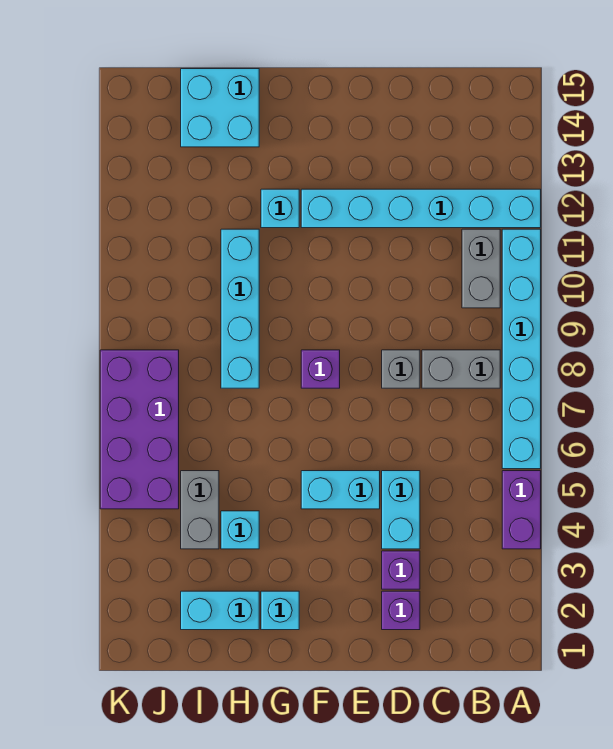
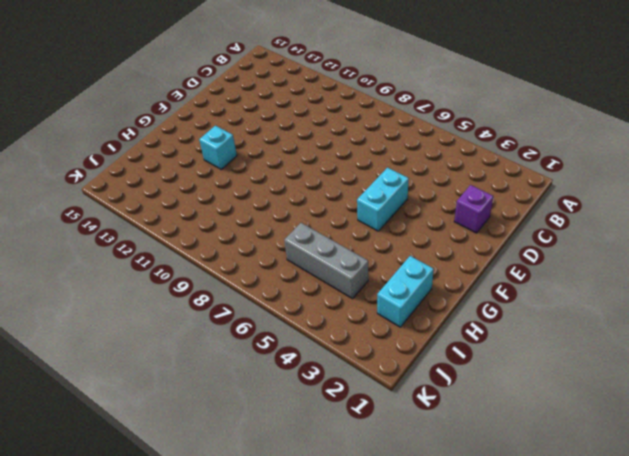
grey 1x3 brick [284,223,368,299] -> grey 1x2 brick [181,471,219,549]
none -> purple 1x2 brick [502,471,541,549]
none -> cyan 1x6 brick [502,229,541,469]
none -> cyan 1x6 brick [301,189,541,228]

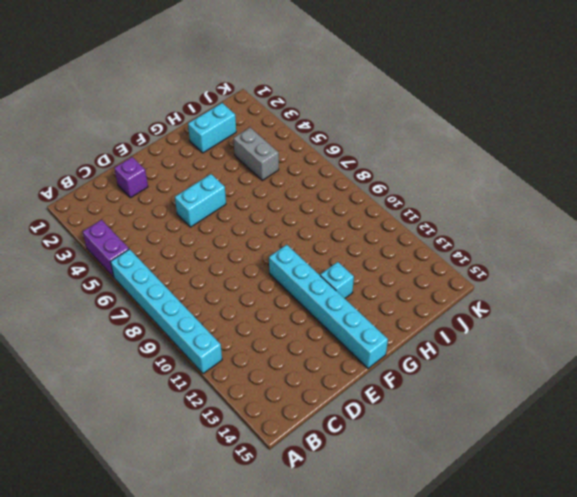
cyan 1x6 brick [269,245,388,368] -> cyan 1x6 brick turned to [301,189,541,228]
none -> grey 1x2 brick [422,350,500,388]
none -> grey 1x2 brick [462,229,500,308]
none -> purple 1x1 brick [382,551,420,589]

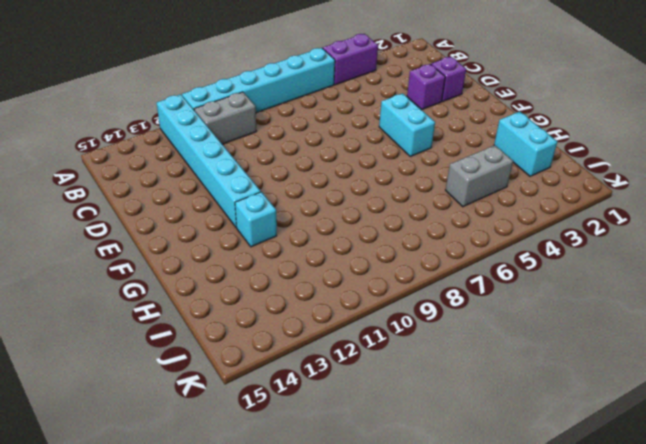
none -> grey 1x2 brick [422,350,500,388]
none -> cyan 1x2 brick [382,471,420,549]
none -> grey 1x1 brick [382,350,420,388]

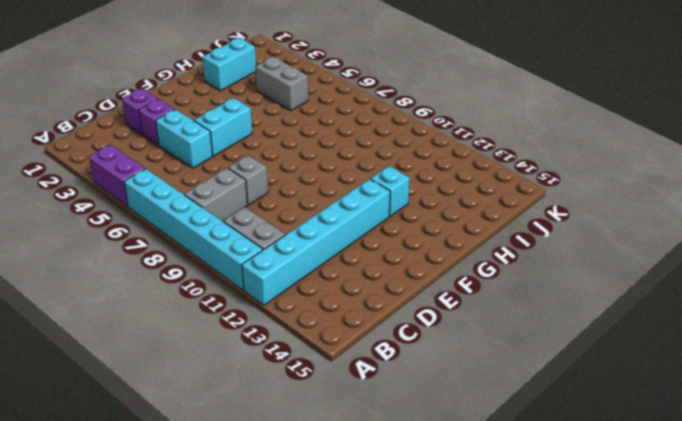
none -> purple 1x1 brick [301,350,340,388]
none -> cyan 1x1 brick [261,591,299,630]
none -> cyan 1x1 brick [221,511,259,549]

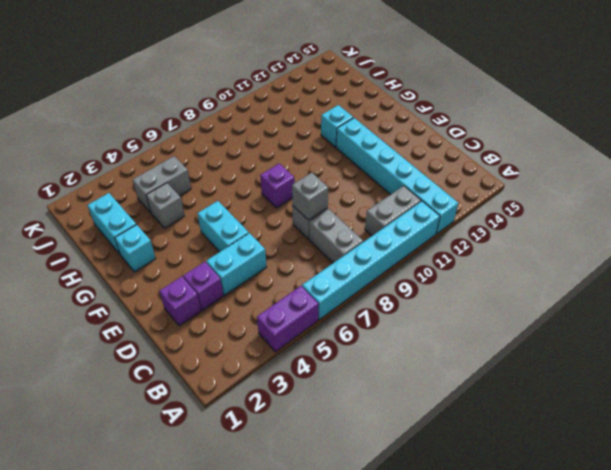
grey 1x1 brick [292,172,329,220] -> none
grey 1x1 brick [146,183,185,228] -> cyan 1x1 brick [221,511,259,549]
none -> cyan 1x4 brick [221,229,259,388]
none -> cyan 2x2 brick [181,69,259,147]
none -> purple 2x4 brick [100,350,179,509]

